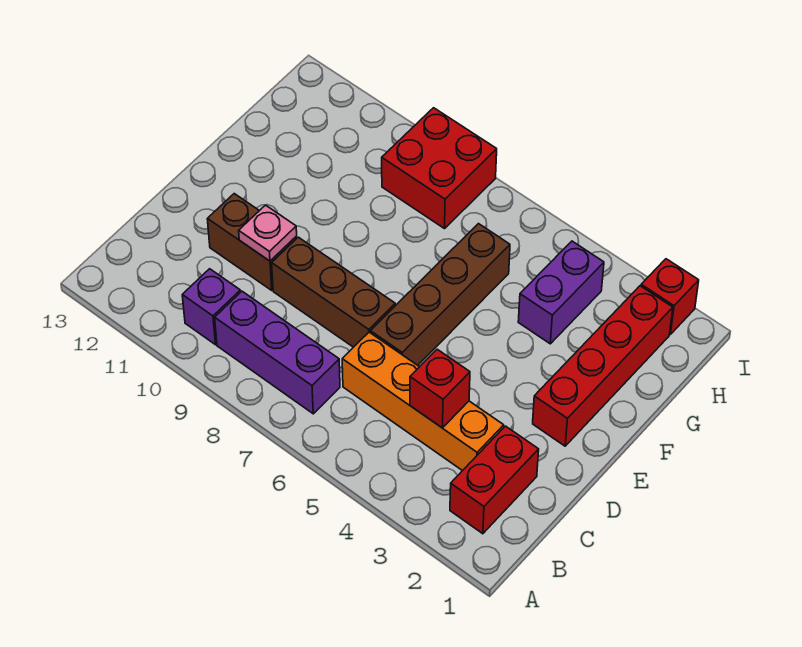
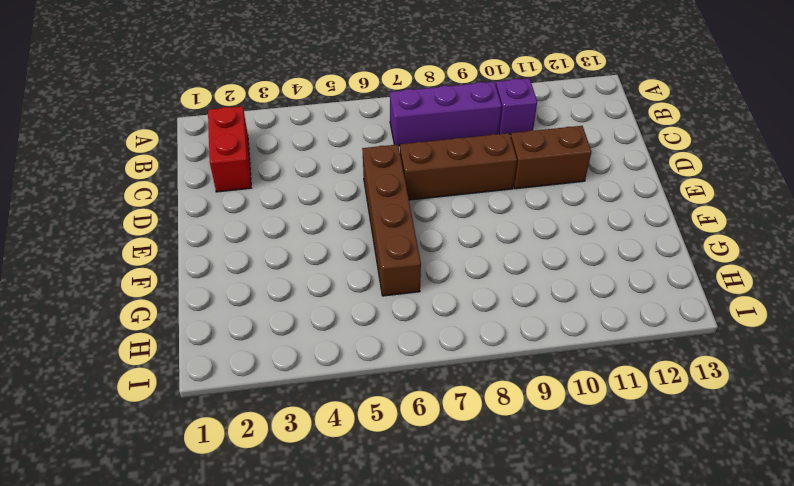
none -> orange 1x4 brick [342,332,504,471]
none -> red 1x4 brick [533,286,673,446]
none -> purple 1x2 brick [518,241,604,344]

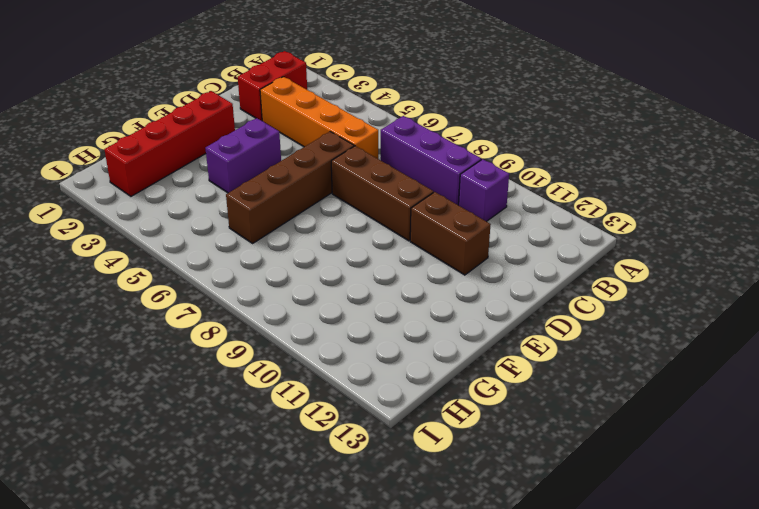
purple 1x2 brick [205,118,281,193] -> purple 1x2 brick moved to [518,241,604,344]
none -> red 2x2 brick [382,108,497,229]
none -> red 1x1 brick [641,259,699,334]
none -> red 1x1 brick [410,349,470,428]

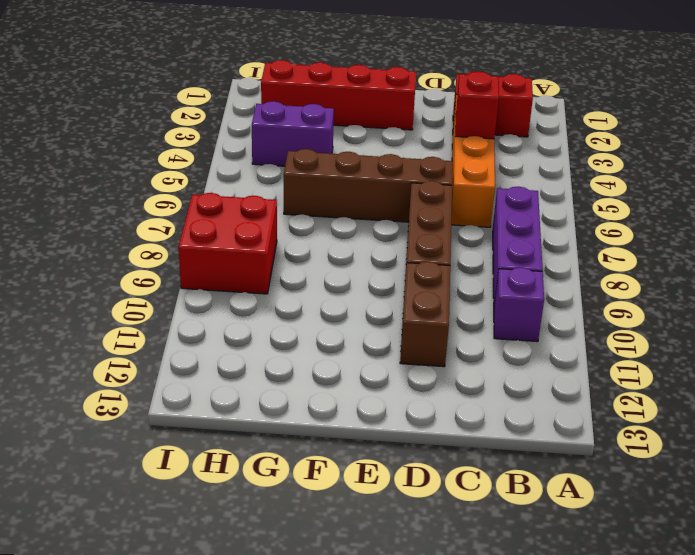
none -> red 1x1 brick [641,259,699,334]
none -> pink 1x1 plate [239,205,297,261]

